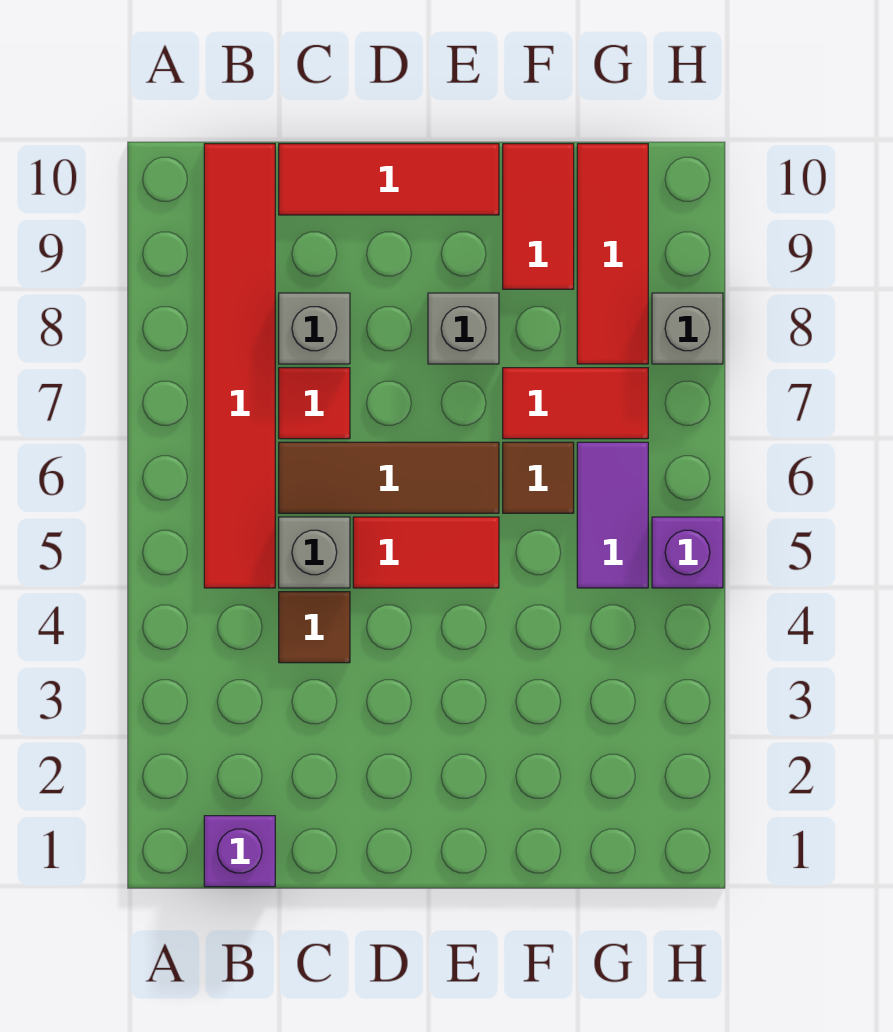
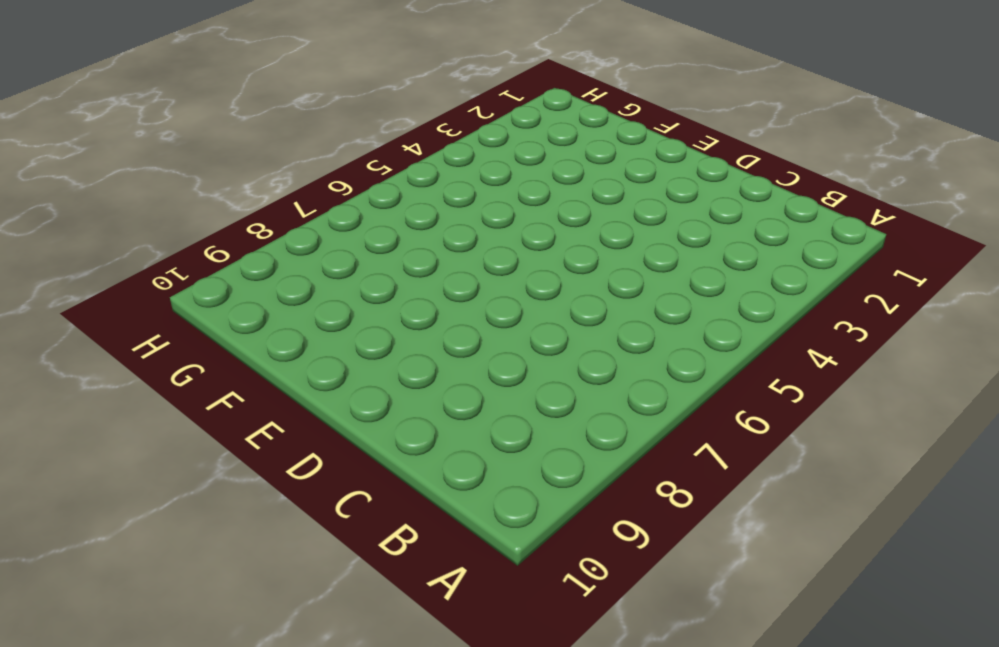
none -> purple 1x1 brick [204,816,275,887]
none -> red 1x6 tile [204,144,275,588]
none -> brown 1x1 tile [279,592,350,663]

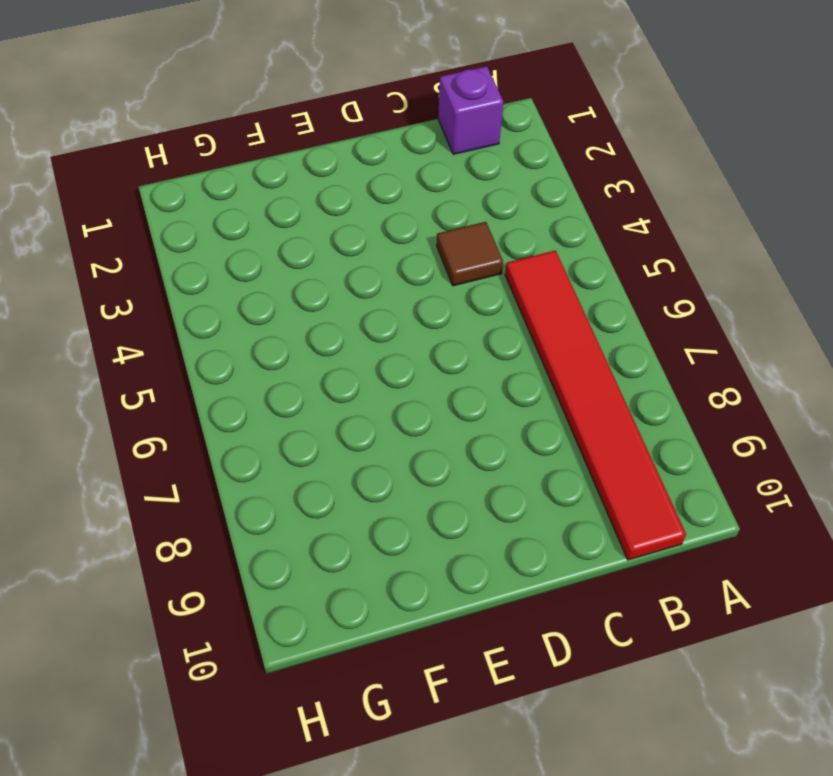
none -> grey 1x1 brick [279,517,350,588]
none -> brown 1x3 tile [279,442,499,513]
none -> red 1x1 tile [279,368,350,439]

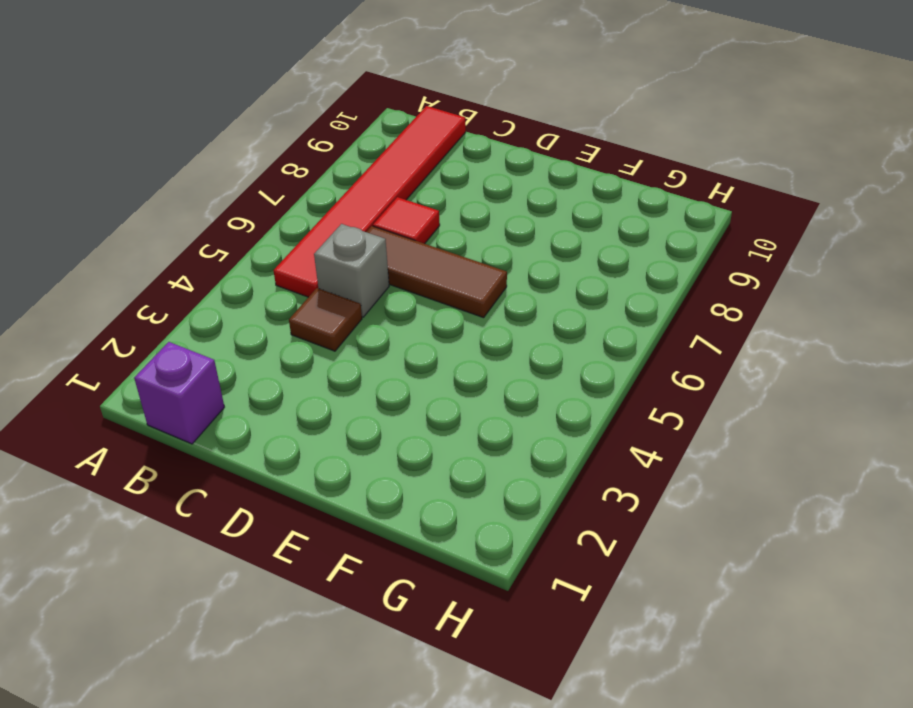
none -> grey 1x1 brick [279,293,350,364]
none -> red 1x3 tile [279,144,499,215]
none -> red 1x2 tile [353,517,499,588]

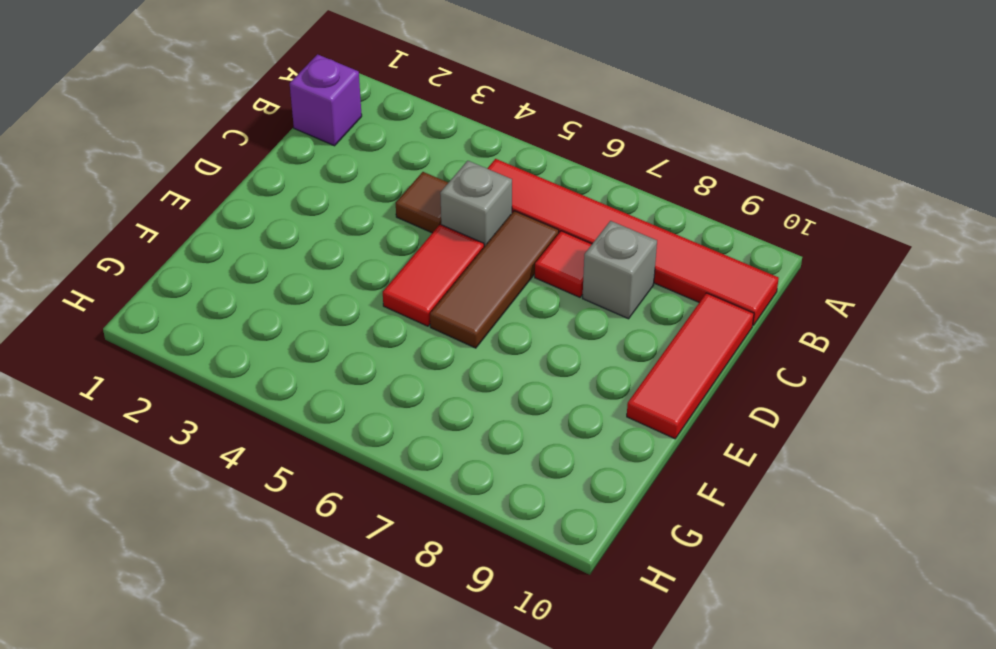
none -> grey 1x1 brick [428,293,499,364]
none -> brown 1x1 tile [503,442,574,513]
none -> red 1x2 tile [503,368,648,439]

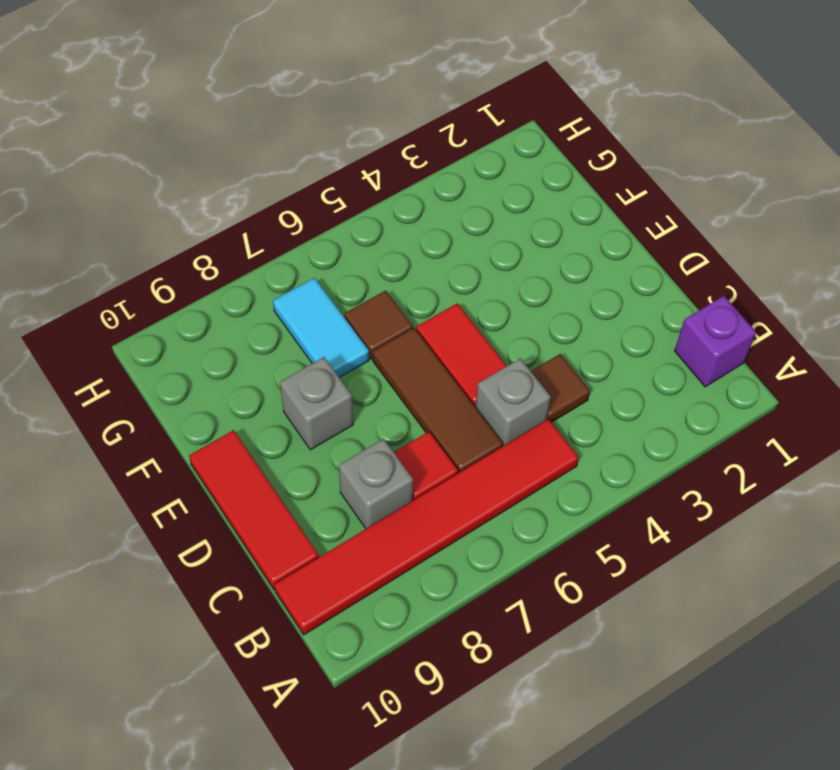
cyan 1x2 tile [273,278,369,378] -> red 1x2 tile [503,368,648,439]
none -> red 1x2 tile [503,144,574,289]
none -> purple 1x2 tile [577,442,648,588]
none -> red 1x3 tile [577,144,648,364]

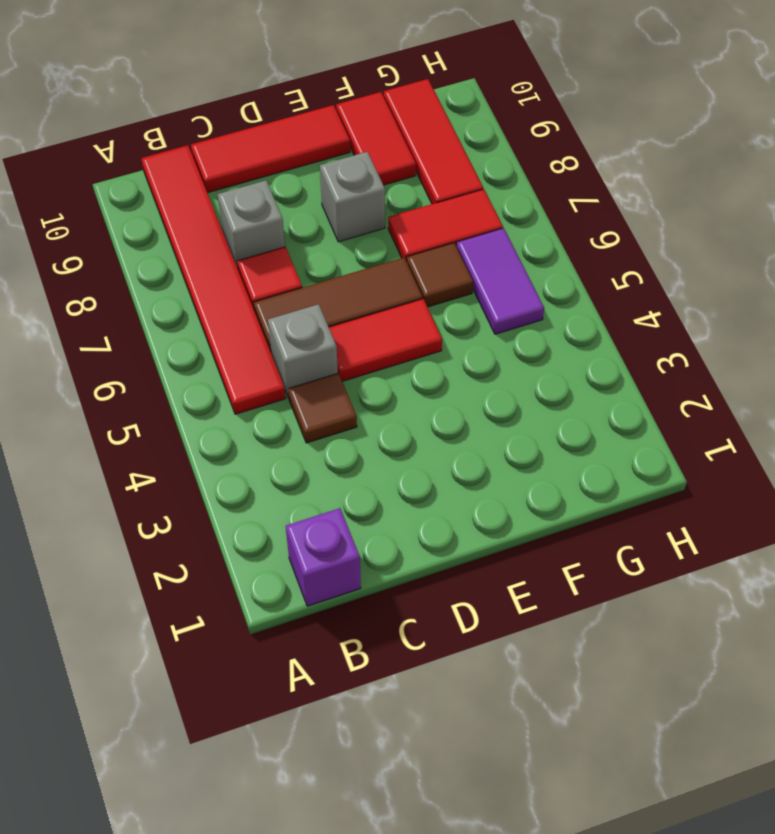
none -> purple 1x1 brick [652,517,723,588]
none -> grey 1x1 brick [652,293,723,364]

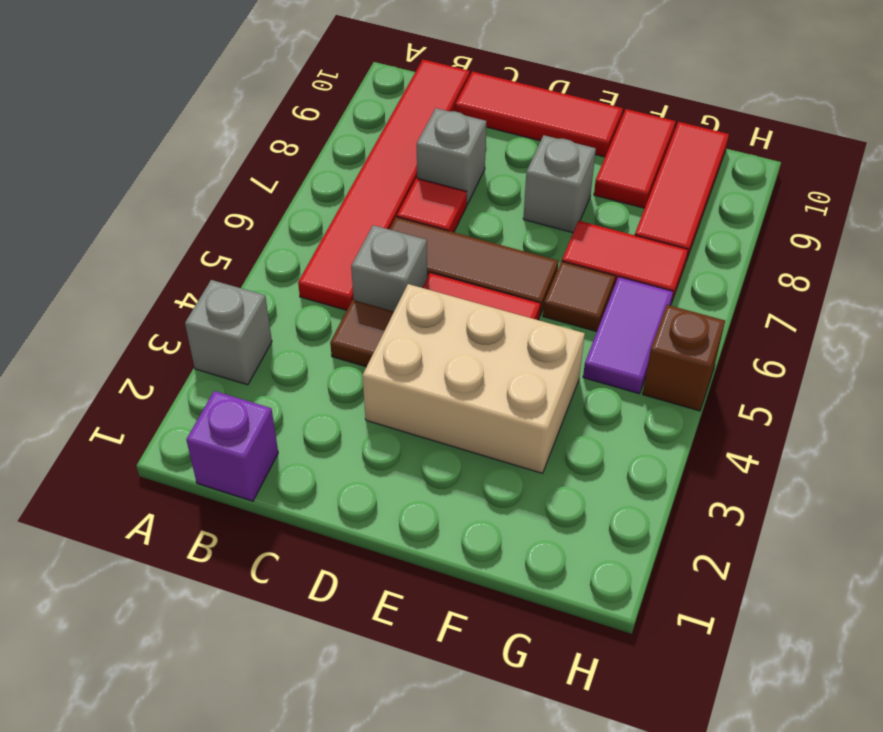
grey 1x1 brick [185,280,272,385] -> grey 1x1 brick moved to [652,293,723,364]
tan 2x3 brick [362,284,585,473] -> none
brown 1x1 brick [643,305,725,411] -> purple 1x1 brick [652,517,723,588]

